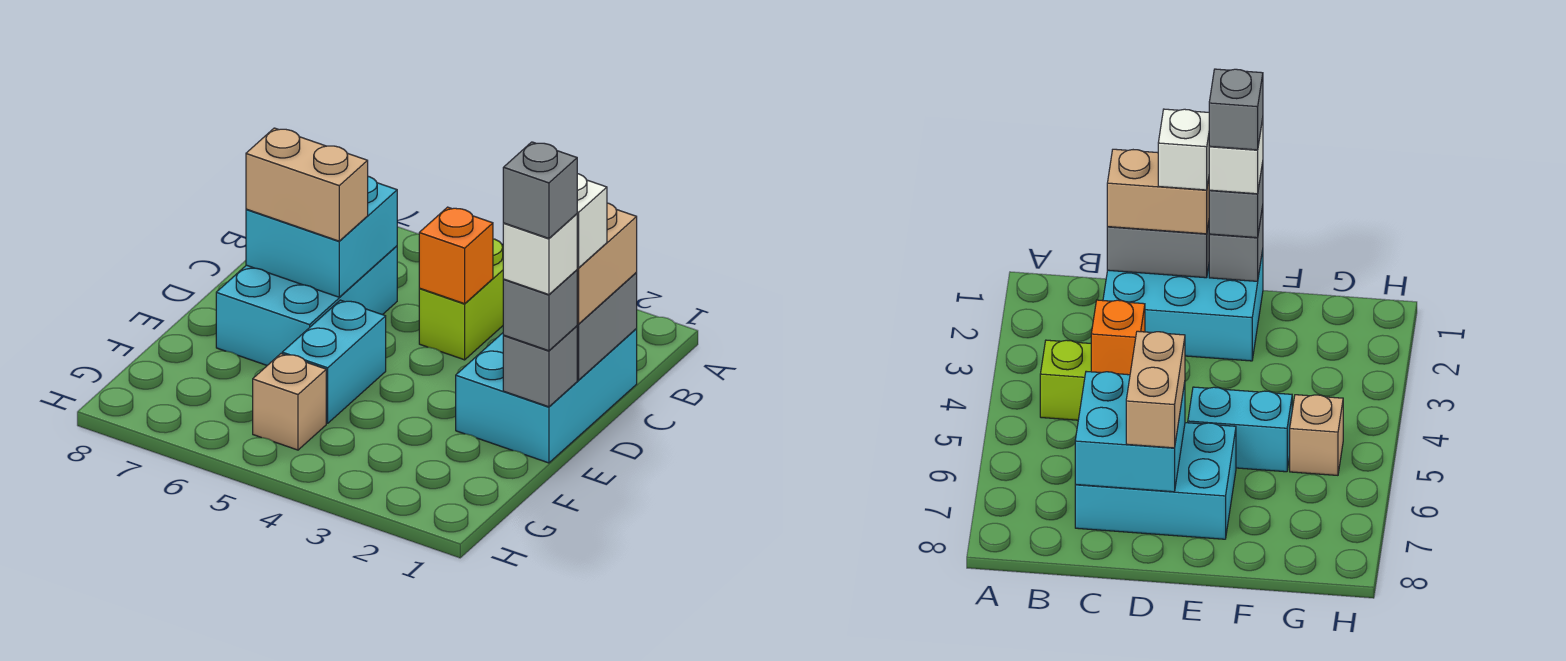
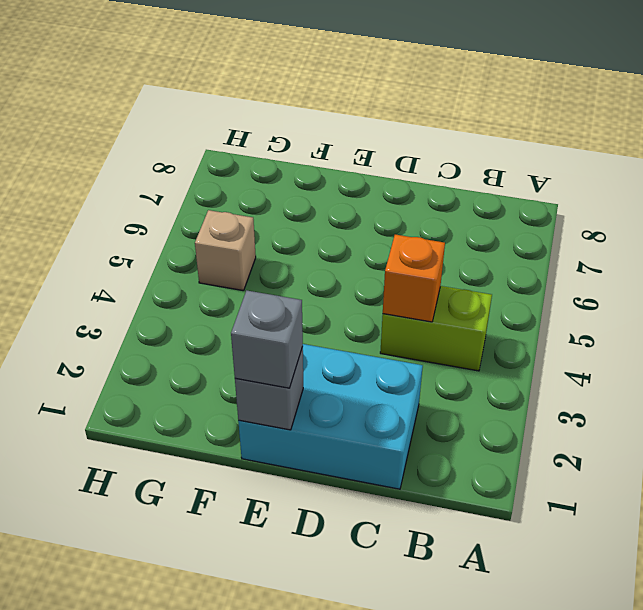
none -> cyan 2x3 brick [216,246,397,365]
none -> cyan 1x2 brick [282,300,386,423]
none -> grey 1x2 brick [577,273,637,380]

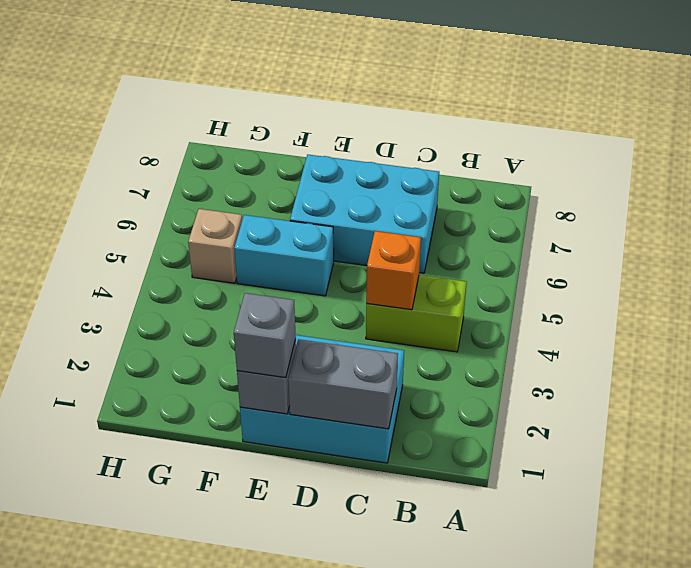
none -> cyan 2x2 brick [246,176,397,297]
none -> tan 1x2 brick [577,203,637,324]
none -> tan 1x2 brick [246,128,368,241]

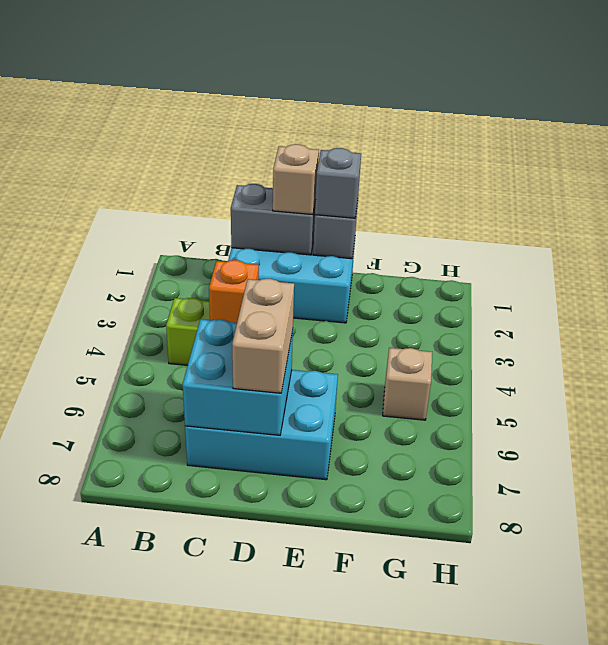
tan 1x1 brick [273,144,319,215] -> tan 1x2 brick [577,203,637,324]
none -> cyan 1x2 brick [282,300,386,423]
none -> white 1x1 brick [577,174,607,268]
none -> white 1x1 brick [503,214,577,295]

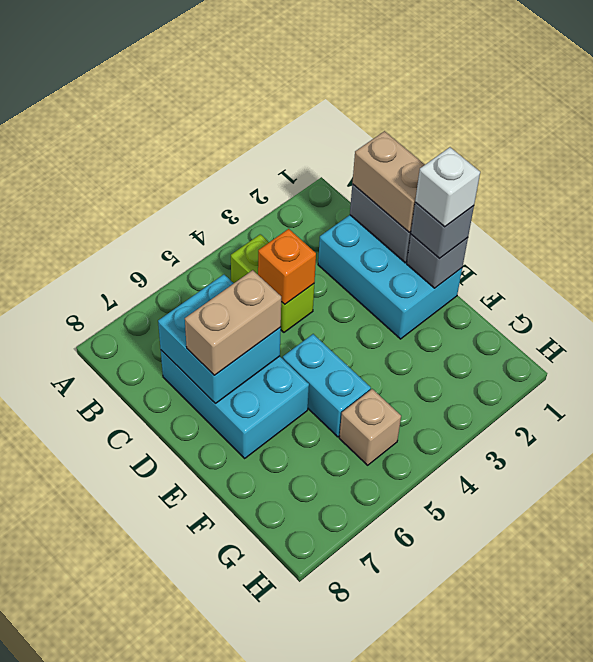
none -> white 1x1 brick [577,174,607,268]
none -> grey 1x1 brick [503,142,577,238]

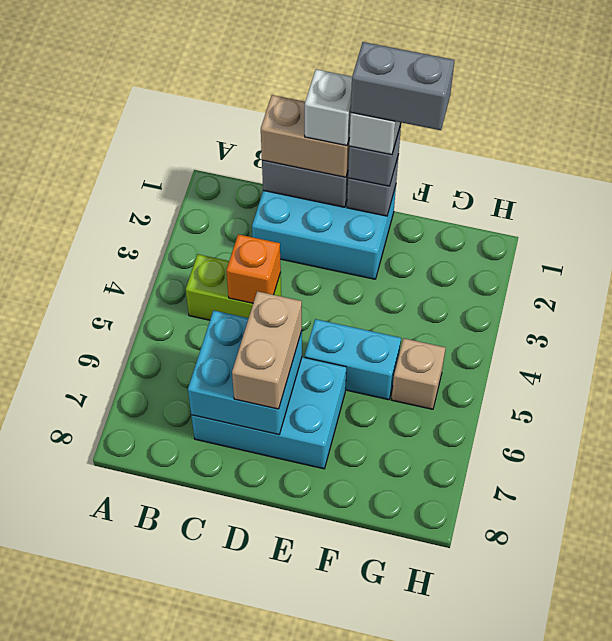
grey 1x2 brick [351,42,455,130] -> grey 1x1 brick [503,142,577,238]

